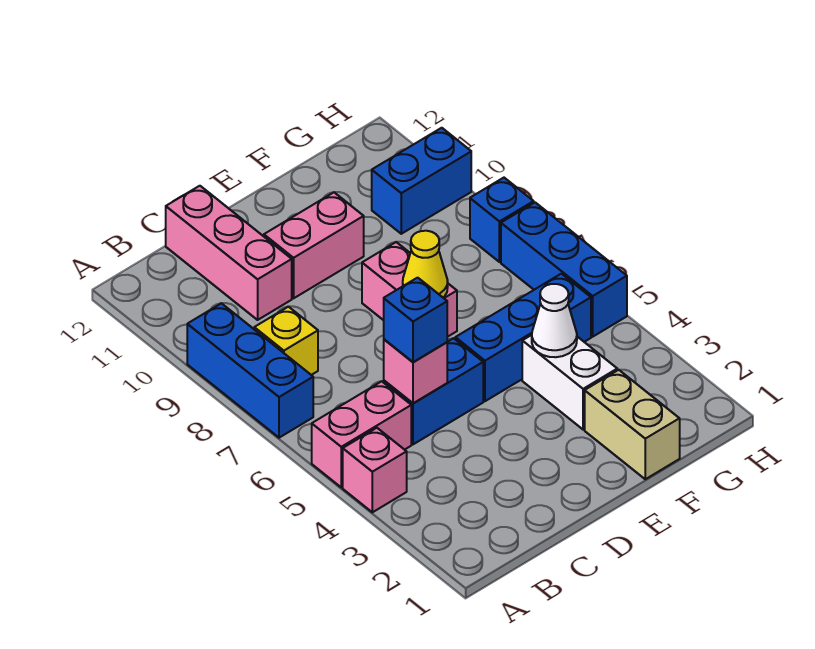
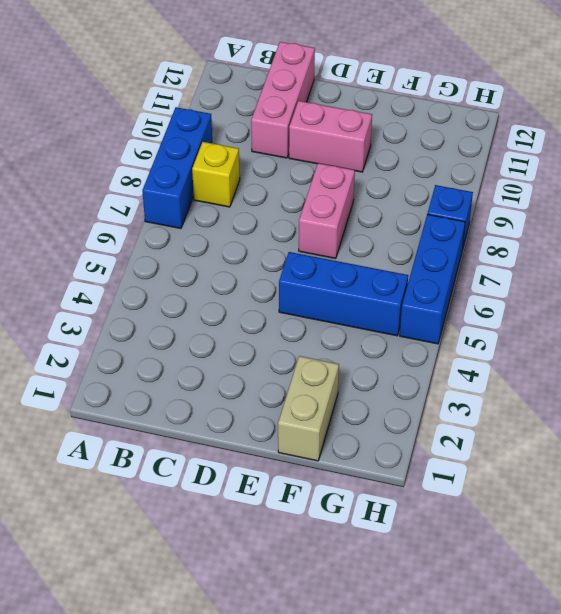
none -> pink 1x1 brick [343,428,407,512]
none -> pink 1x2 brick [312,381,411,487]
none -> blue 1x2 brick [384,338,483,444]

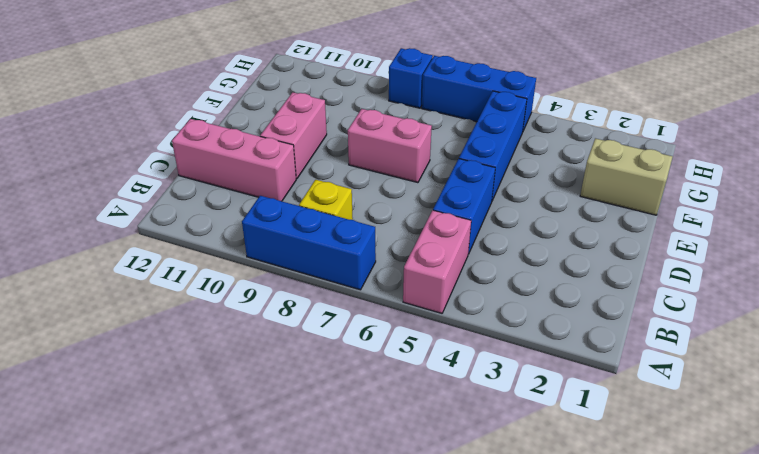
none -> pink 1x1 brick [343,428,407,512]
none -> white 1x2 brick [522,335,617,430]
none -> blue 1x2 brick [372,128,471,234]

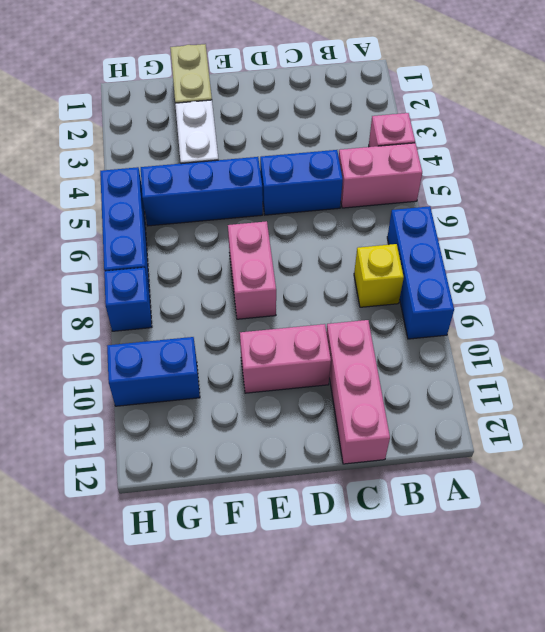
none -> pink 1x1 brick [384,339,447,403]
none -> yellow 1x1 cone [403,231,448,297]
none -> white 1x1 cone [532,284,577,357]

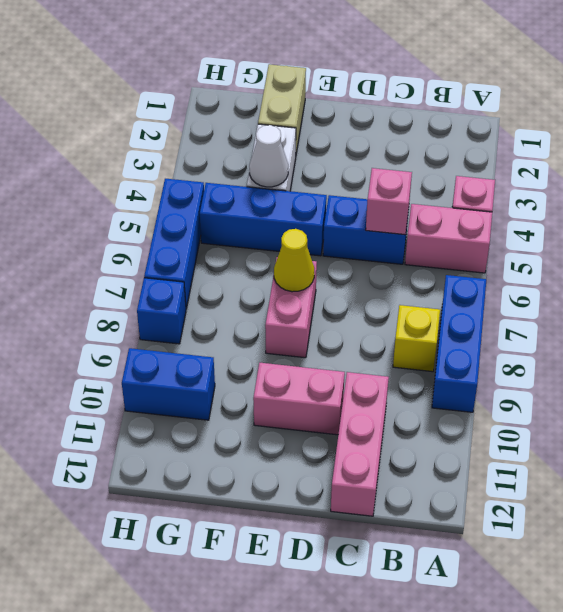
none -> blue 1x1 brick [384,278,447,362]

